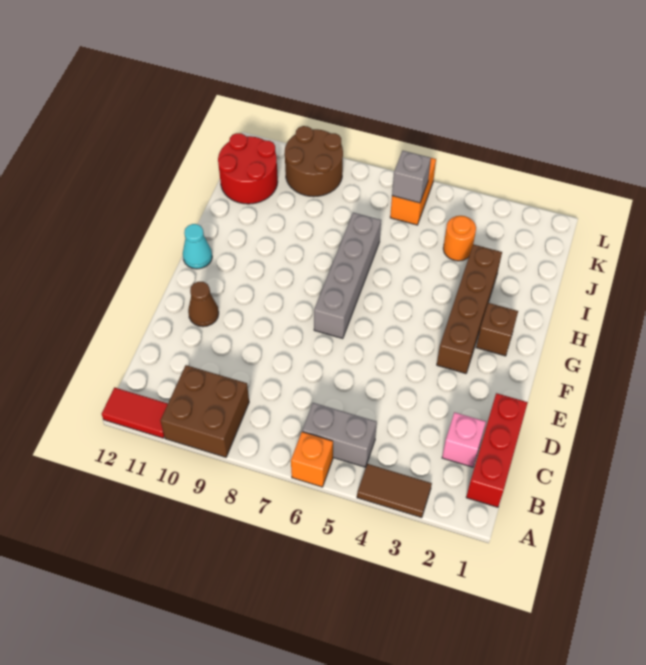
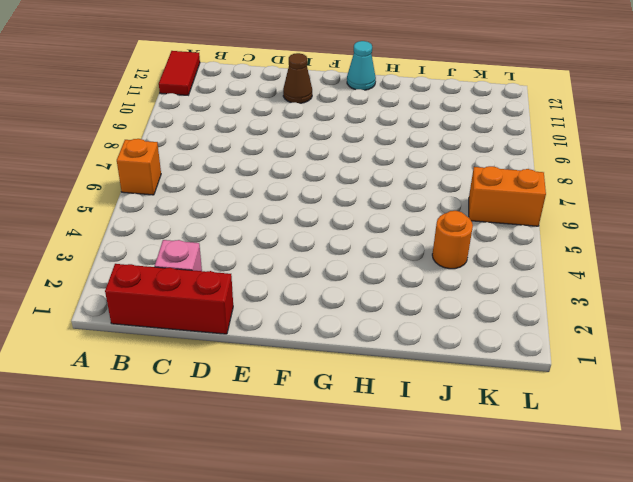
none -> brown 1x2 tile [357,464,432,518]
none -> brown 2x2 brick [160,365,249,457]
none -> grey 1x2 brick [302,403,377,467]

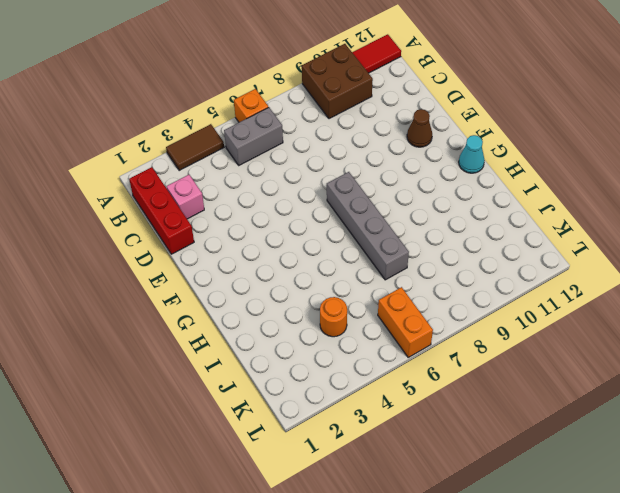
none -> brown 1x4 brick [437,244,502,374]
none -> brown 1x1 brick [476,303,518,356]
none -> red 2x2 round brick [218,133,278,204]

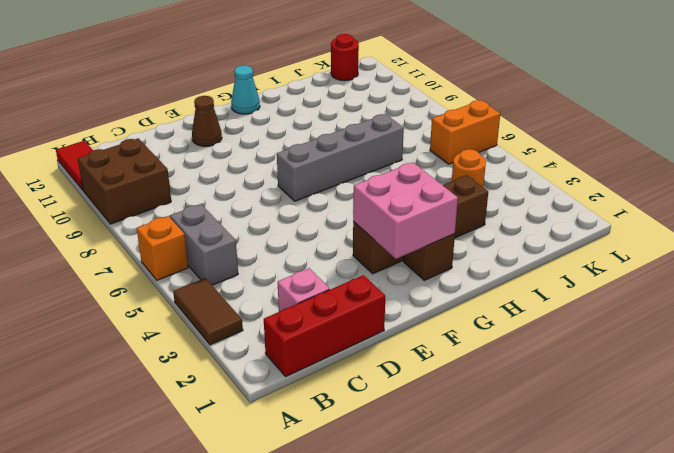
pink 2x2 brick [353,162,458,259] -> none
red 1x1 round brick [331,34,359,81] -> red 2x2 round brick [218,133,278,204]
none -> brown 2x2 round brick [285,126,343,197]
none -> grey 1x1 brick [392,151,431,203]

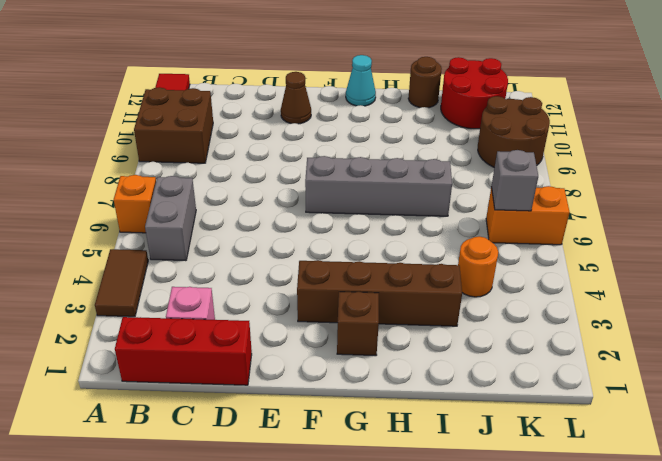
brown 1x1 round brick [408,57,442,108] -> none

